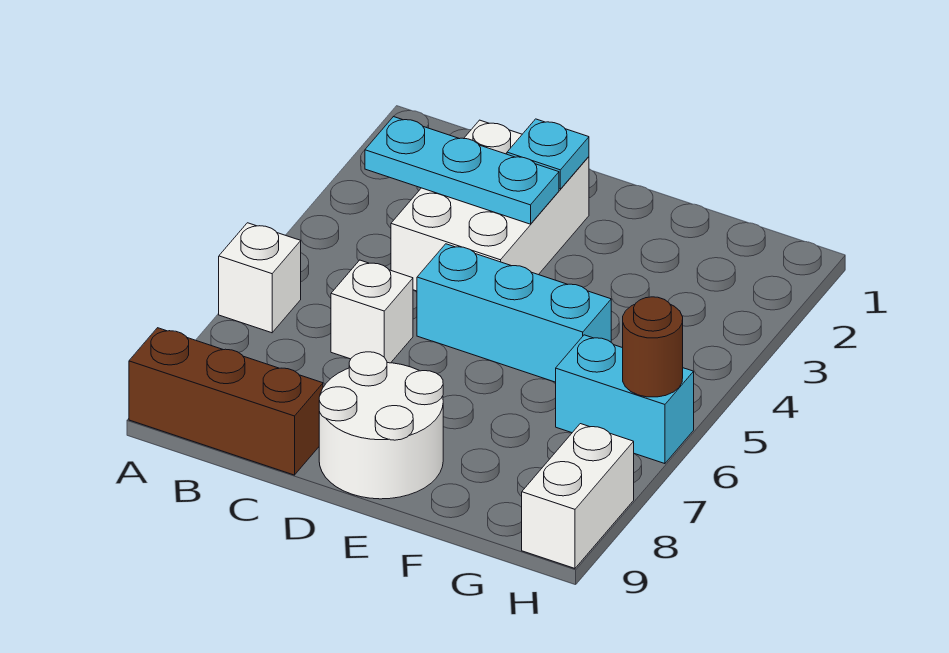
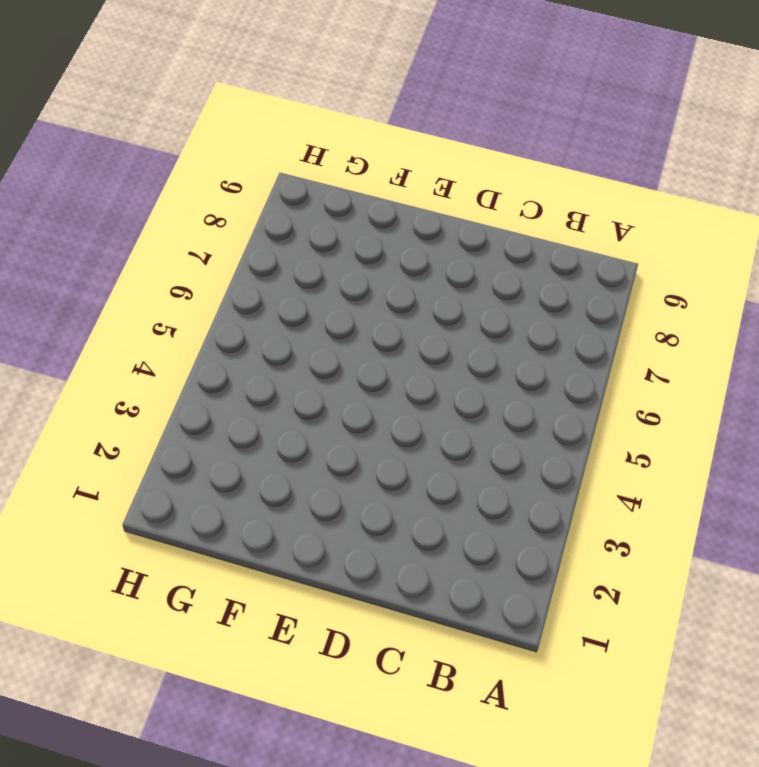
none -> white 1x1 brick [219,223,301,333]
none -> brown 1x3 brick [129,328,323,475]

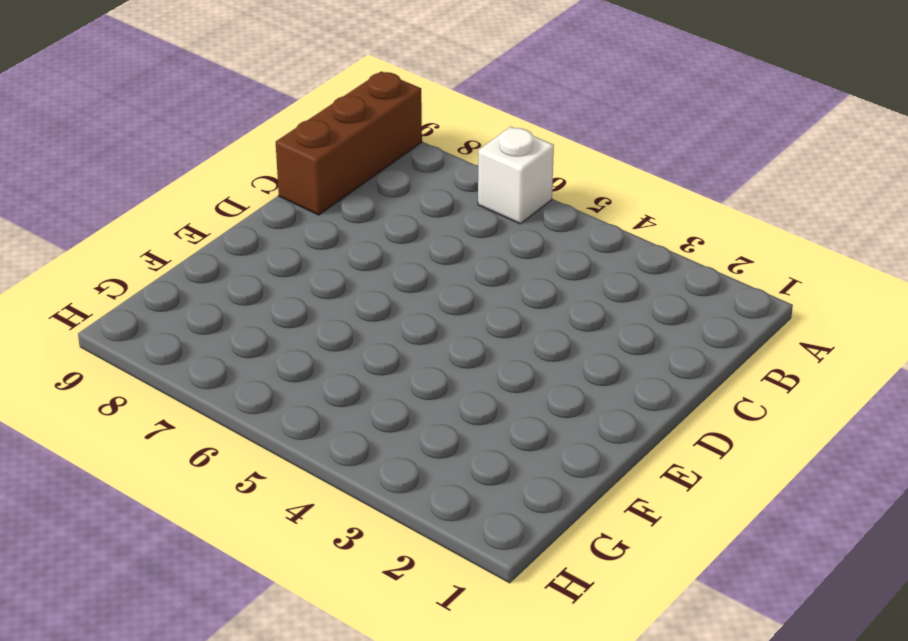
none -> white 2x3 brick [391,120,589,291]
none -> white 1x1 brick [331,260,413,363]

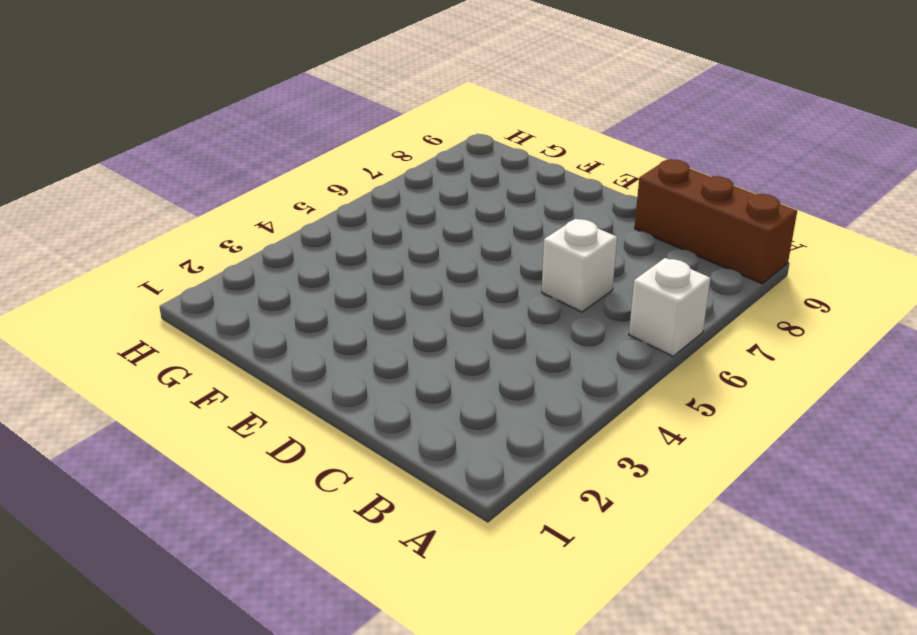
none -> white 2x3 brick [391,120,589,291]
none -> cyan 1x3 brick [417,244,611,382]

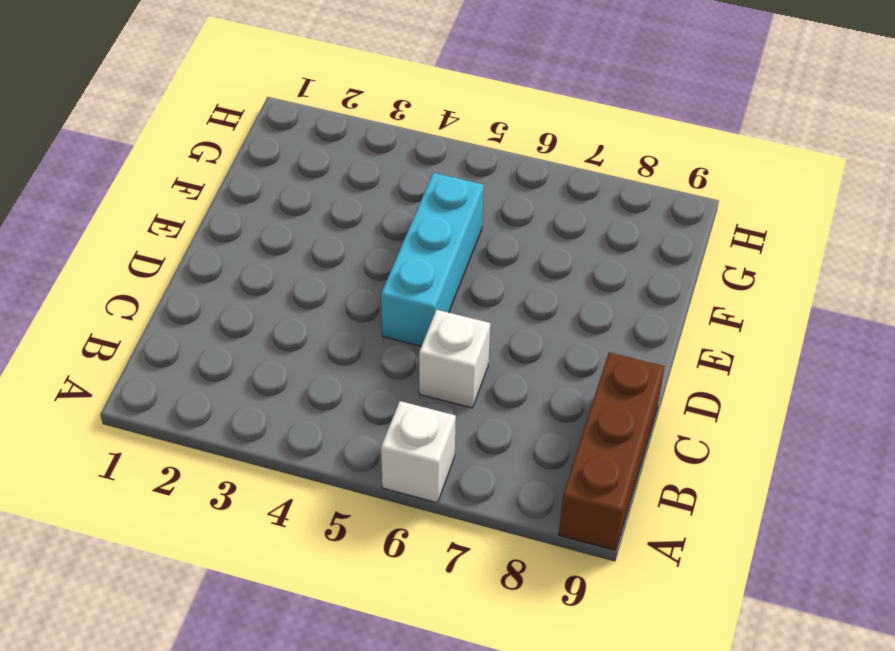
none -> white 2x3 brick [391,120,589,291]
none -> white 2x2 round brick [319,352,443,499]

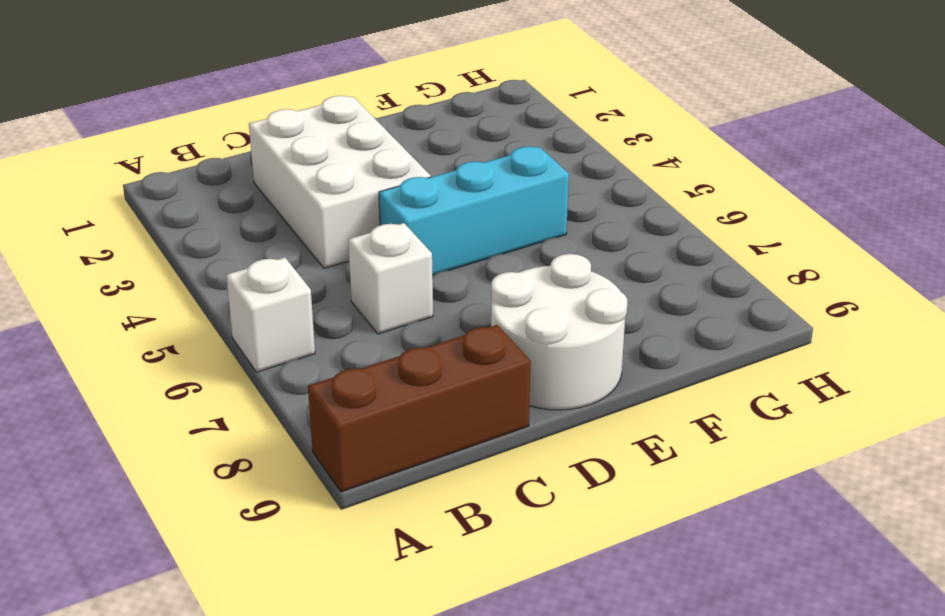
none -> cyan 1x2 brick [556,335,694,464]
none -> white 1x2 brick [522,424,634,568]

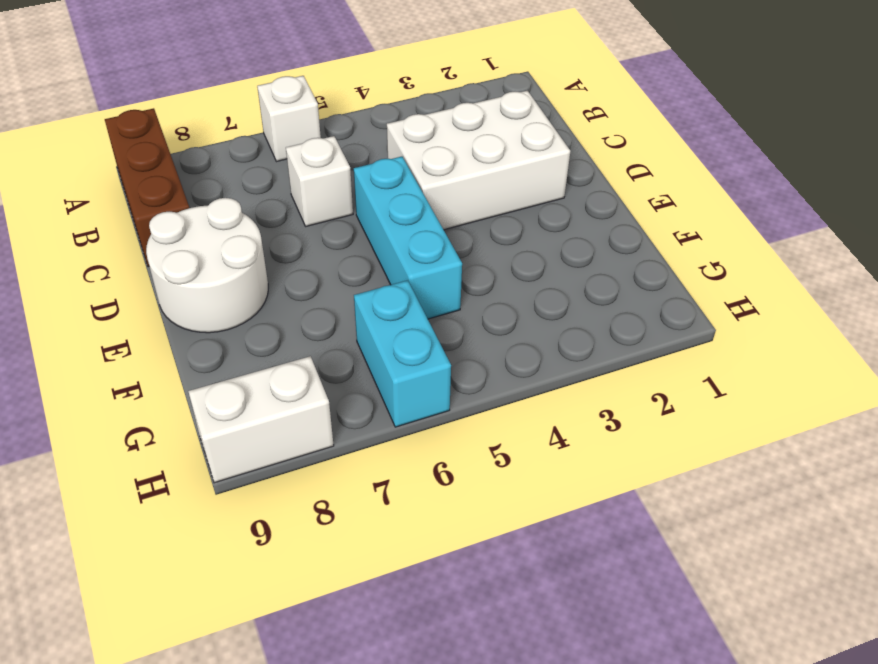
none -> cyan 1x3 plate [365,117,559,224]
none -> cyan 1x1 plate [507,119,589,189]

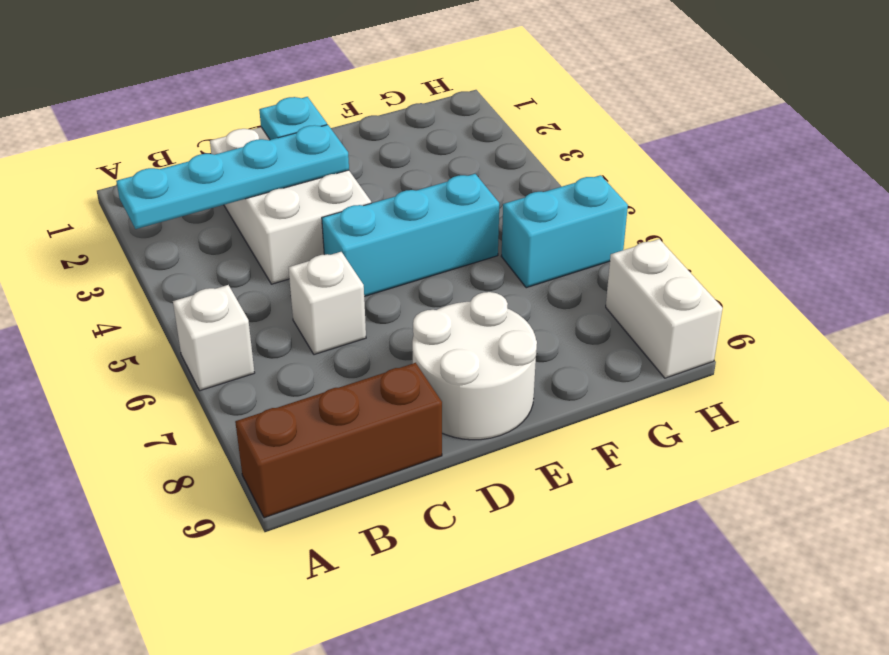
cyan 1x4 plate [116,125,349,229] -> cyan 1x3 plate [365,117,559,224]
none -> brown 1x1 round brick [623,297,683,397]

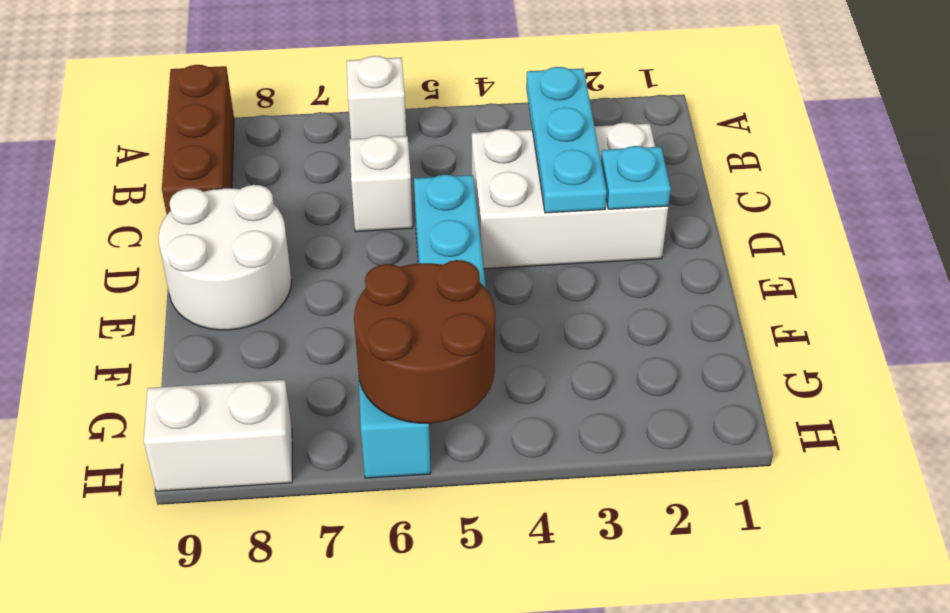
brown 2x2 round brick [354,260,495,423] -> brown 1x1 round brick [623,297,683,397]

